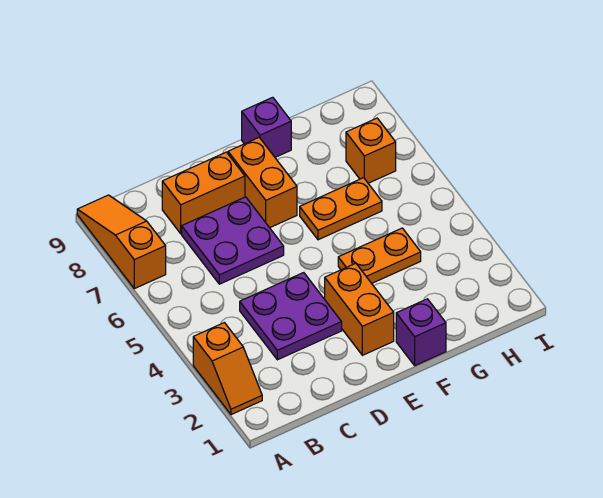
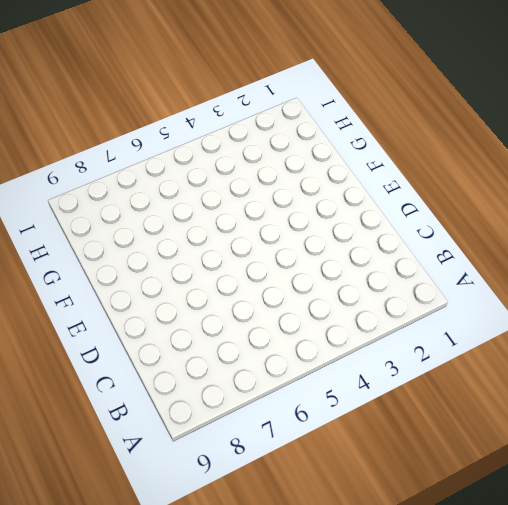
none -> orange 1x2 slope [193,323,262,415]
none -> orange 1x3 slope [77,195,166,289]
none -> purple 2x2 plate [240,273,342,360]

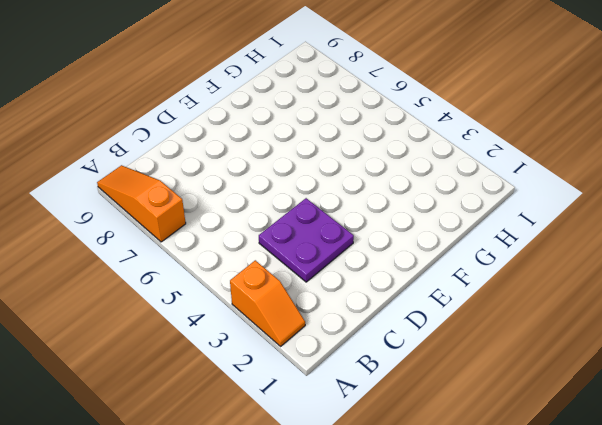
none -> purple 2x2 plate [182,197,284,284]
none -> orange 1x2 brick [162,152,245,234]
none -> orange 1x2 brick [325,263,394,355]

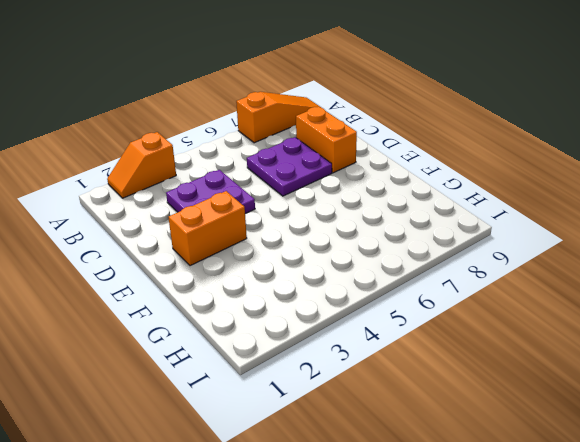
none -> orange 1x2 brick [228,138,297,228]
none -> purple 1x1 brick [396,299,446,366]
none -> orange 1x2 plate [338,228,421,283]

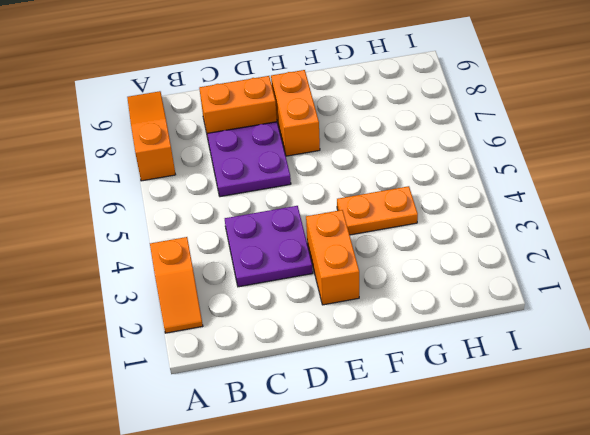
none -> purple 1x1 brick [396,299,446,366]
none -> orange 1x2 plate [300,178,382,240]
none -> purple 1x1 brick [242,97,291,157]

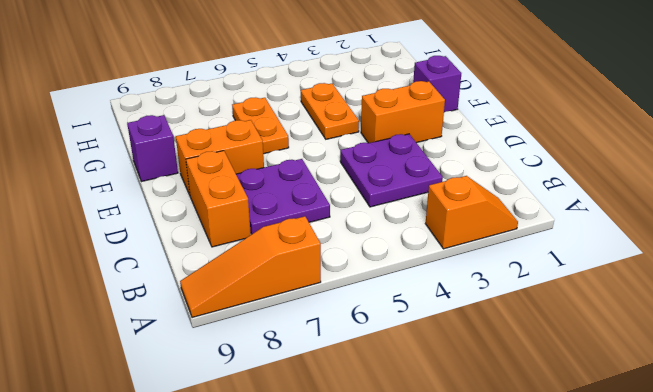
none -> orange 1x1 brick [346,118,396,183]

